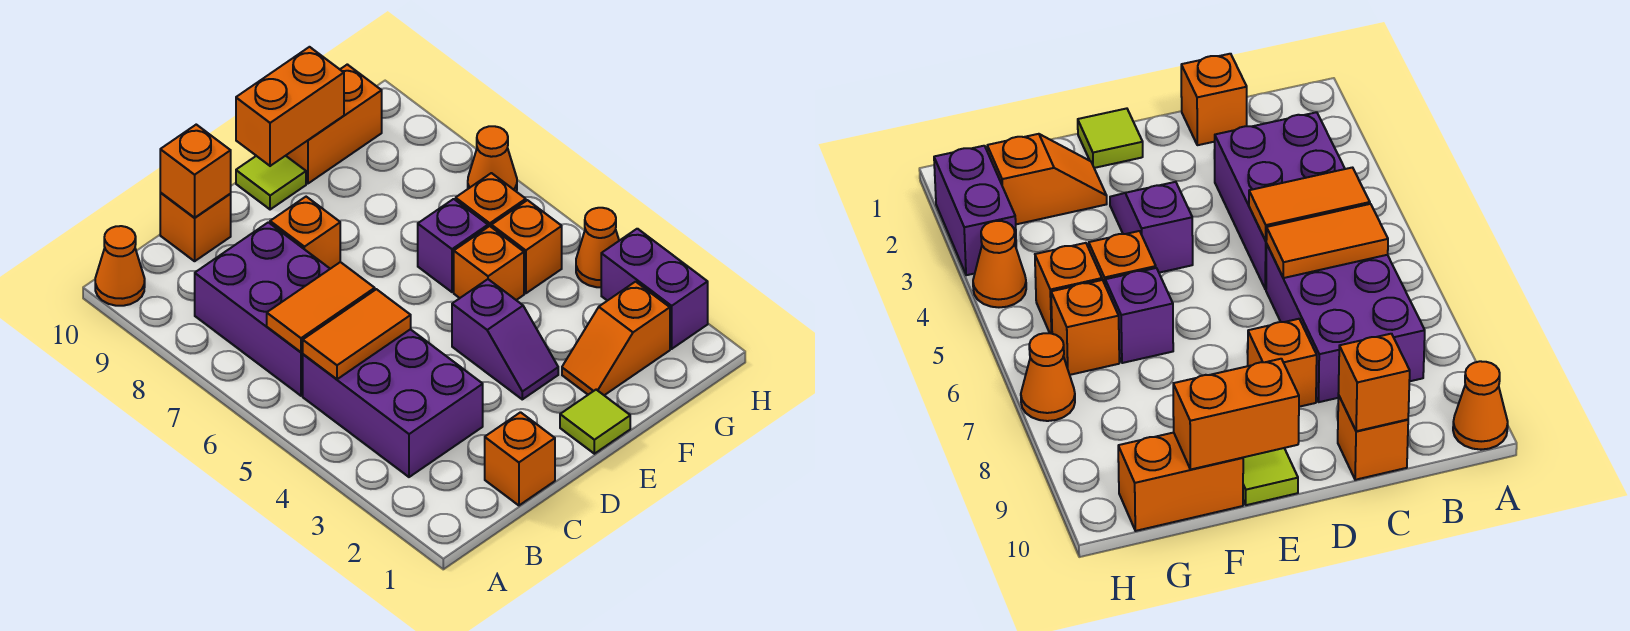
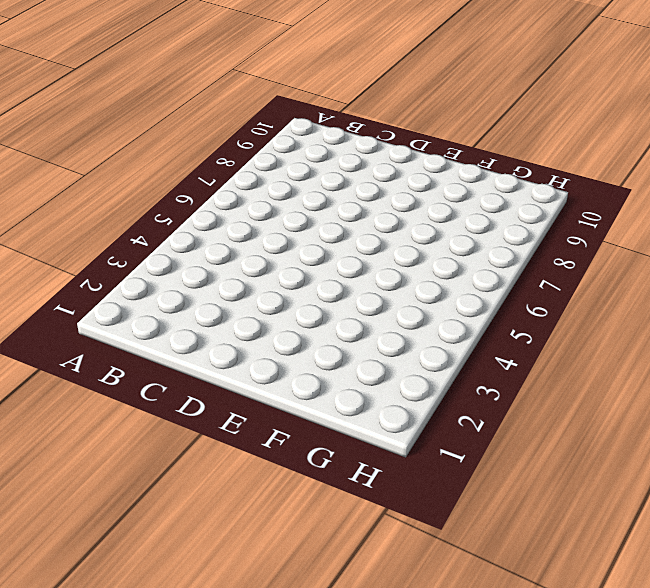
none -> orange 1x1 cone [95,226,145,306]
none -> purple 2x3 brick [303,329,483,477]
none -> purple 2x3 brick [195,222,330,396]

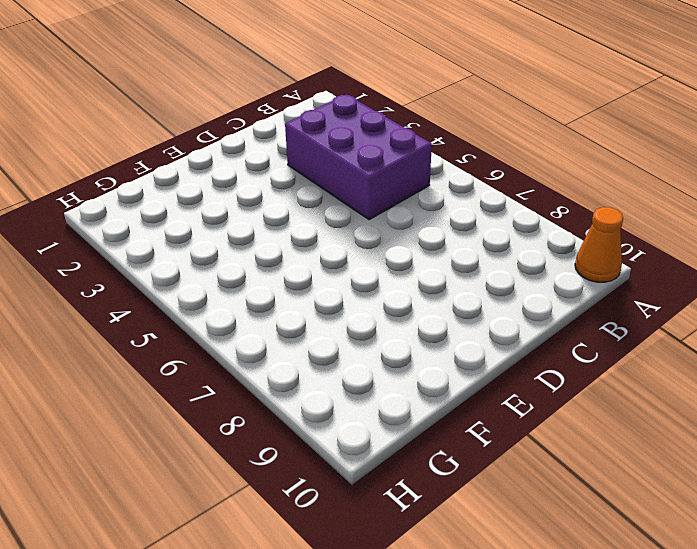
none -> purple 2x3 brick [195,222,330,396]
none -> orange 1x1 brick [485,412,555,505]
none -> orange 1x1 brick [160,193,231,261]

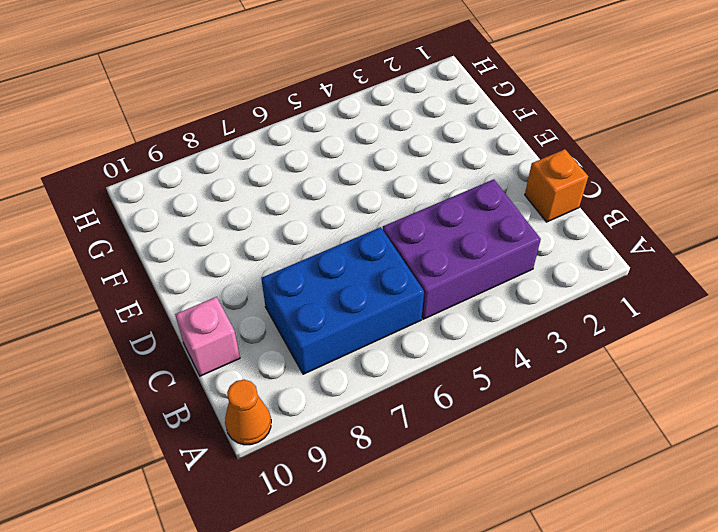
blue 2x3 brick [261,227,424,374] -> purple 2x3 brick [195,222,330,396]
pink 1x1 brick [175,297,240,376] -> orange 1x1 brick [160,193,231,261]
none -> orange 1x1 brick [270,197,340,269]
none -> lime 1x1 tile [560,390,630,454]
none -> purple 1x2 slope [452,279,558,399]

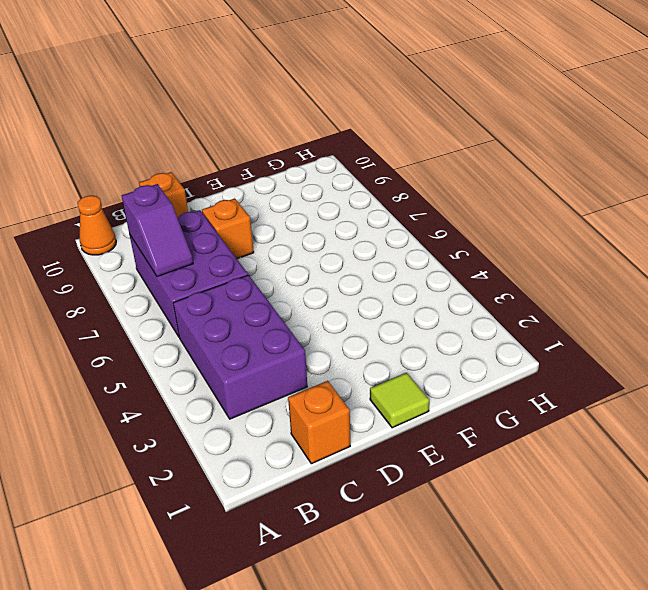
purple 1x2 slope [122,184,193,277] -> purple 1x2 slope moved to [452,279,558,399]
none -> lime 1x1 tile [236,156,306,210]
none -> orange 1x2 slope [562,282,670,395]
none -> orange 1x1 brick [454,226,524,300]

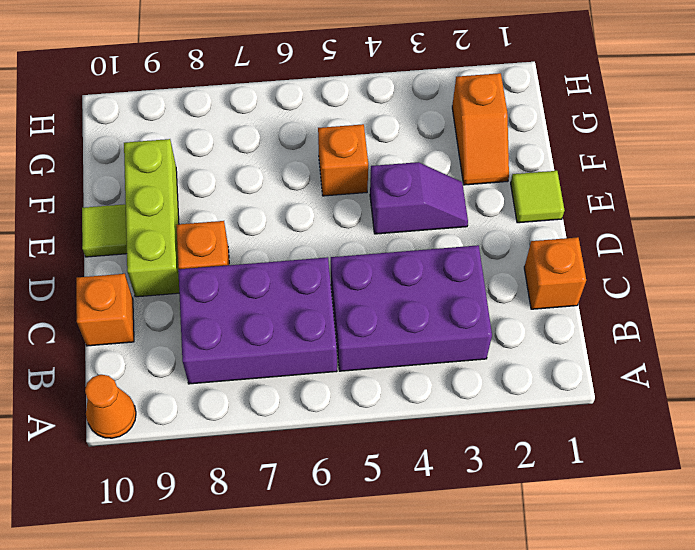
lime 1x3 brick [124,139,179,297] -> none
none -> purple 1x1 brick [418,199,488,292]
none -> orange 1x2 brick [286,64,382,184]
none -> orange 1x1 brick [492,200,562,293]

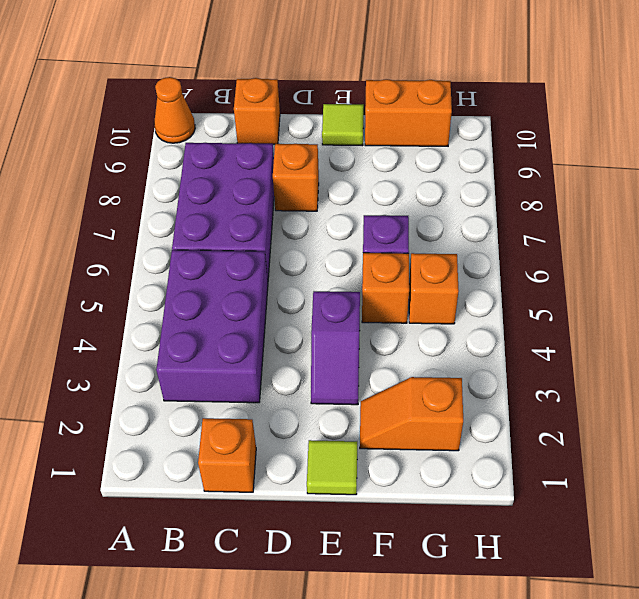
none -> orange 1x1 brick [456,173,526,227]
none -> purple 1x2 brick [601,229,708,349]
none -> orange 1x1 cone [576,208,619,287]

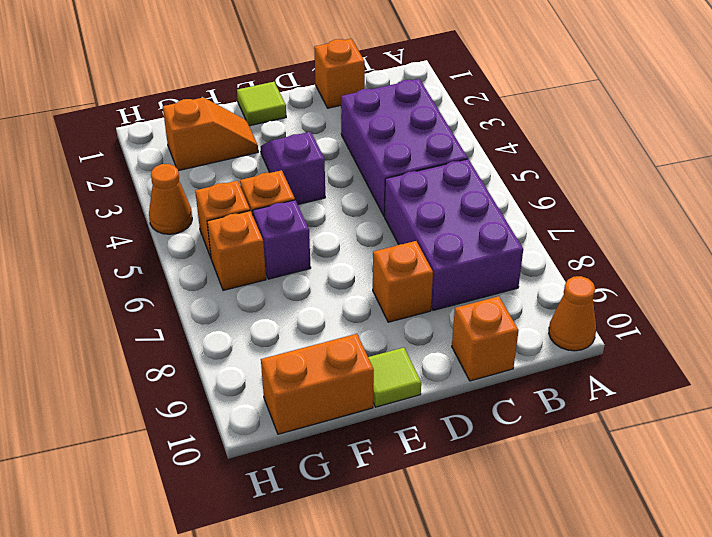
none -> purple 1x2 brick [601,229,708,349]
none -> orange 1x1 cone [468,126,517,192]
none -> orange 1x2 tile [303,289,411,379]

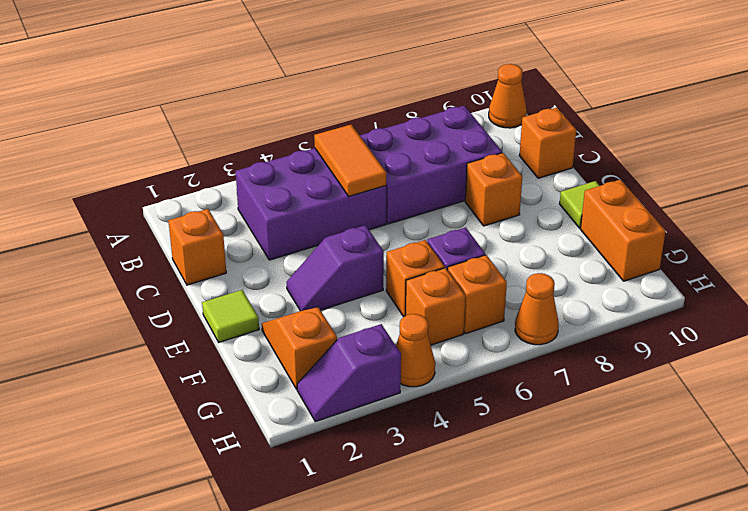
purple 1x2 slope [297,324,401,422] -> purple 1x2 brick [601,229,708,349]
none -> orange 1x2 tile [267,262,375,352]
none -> orange 1x1 brick [160,125,231,218]
none -> orange 1x2 brick [236,47,344,166]

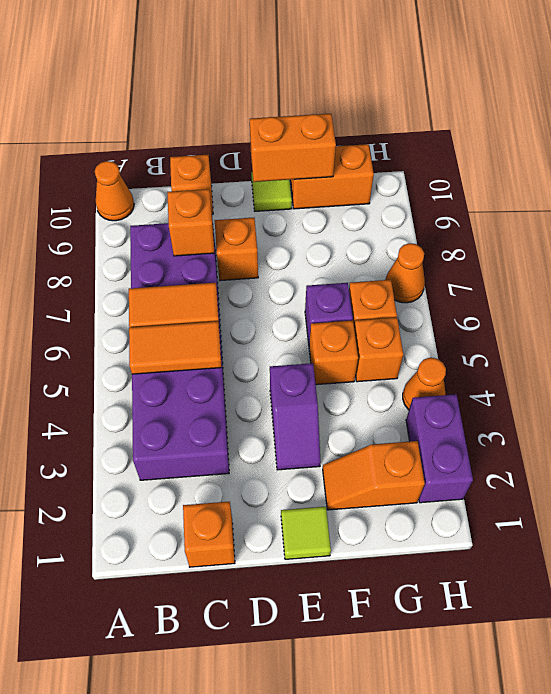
orange 1x1 brick [167,189,215,256] -> orange 1x1 brick moved to [160,125,231,218]

